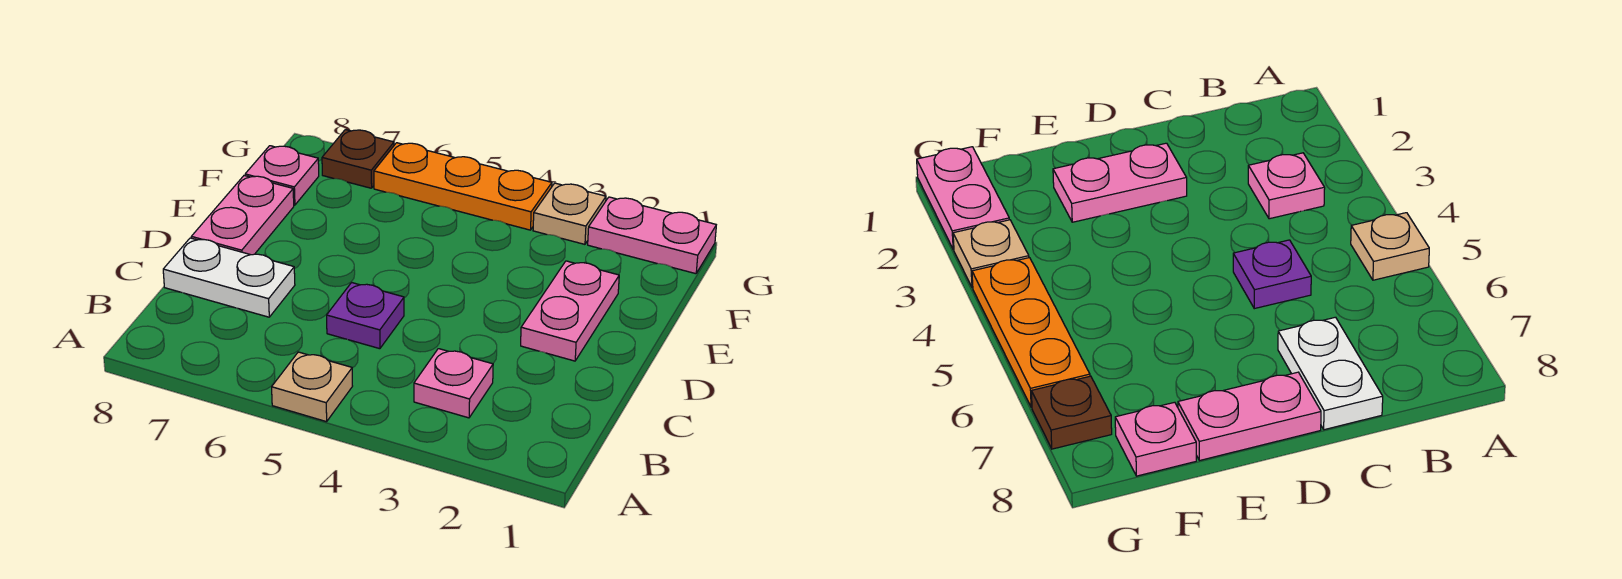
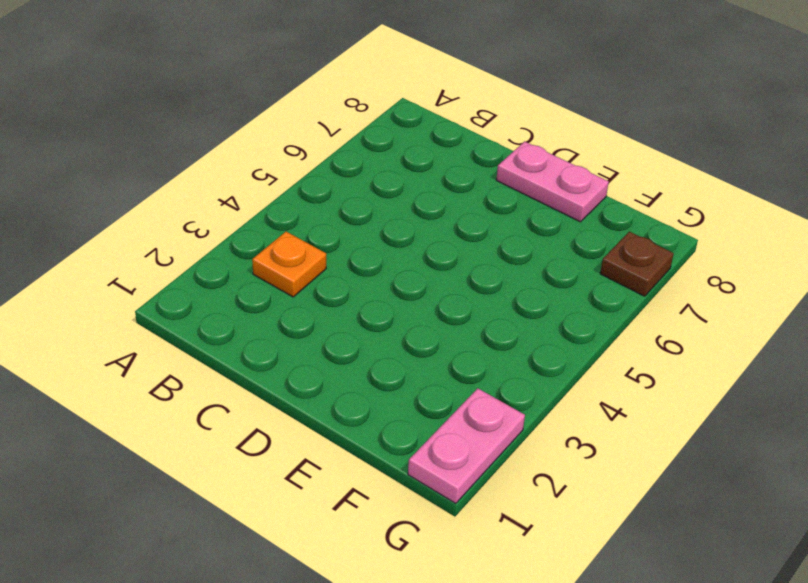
orange 1x1 plate [252,232,326,297] -> pink 1x1 plate [414,349,493,418]
none -> tan 1x1 plate [272,352,352,422]
none -> purple 1x1 plate [327,283,404,349]

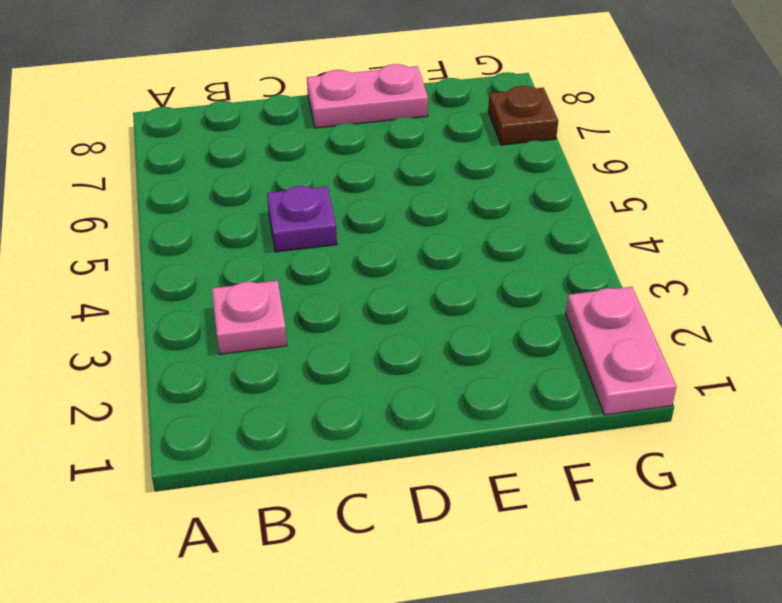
none -> tan 1x1 plate [272,352,352,422]
none -> white 1x2 plate [163,238,295,317]

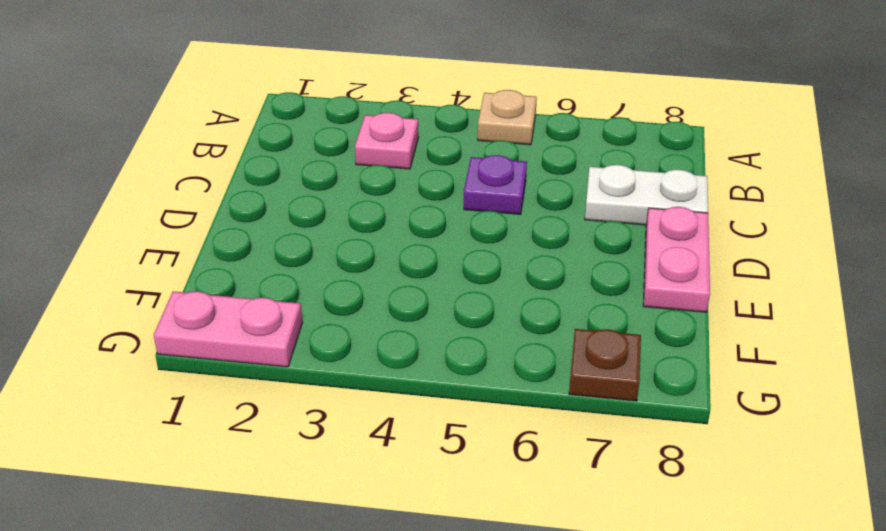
none -> pink 1x2 plate [521,261,619,361]
none -> pink 1x1 plate [245,146,319,205]

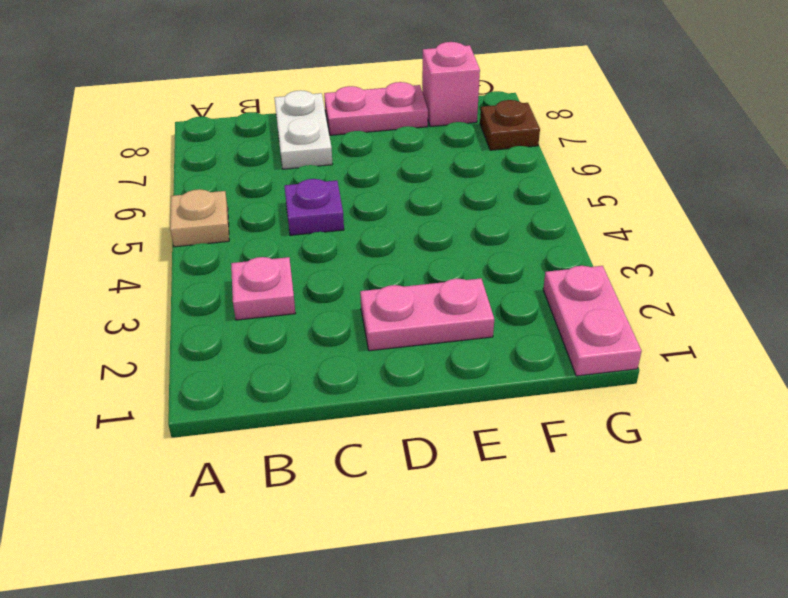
pink 1x1 brick [422,42,480,127] -> pink 1x1 plate [245,146,319,205]
none -> tan 1x1 plate [533,183,606,244]
none -> orange 1x3 plate [374,143,552,230]

